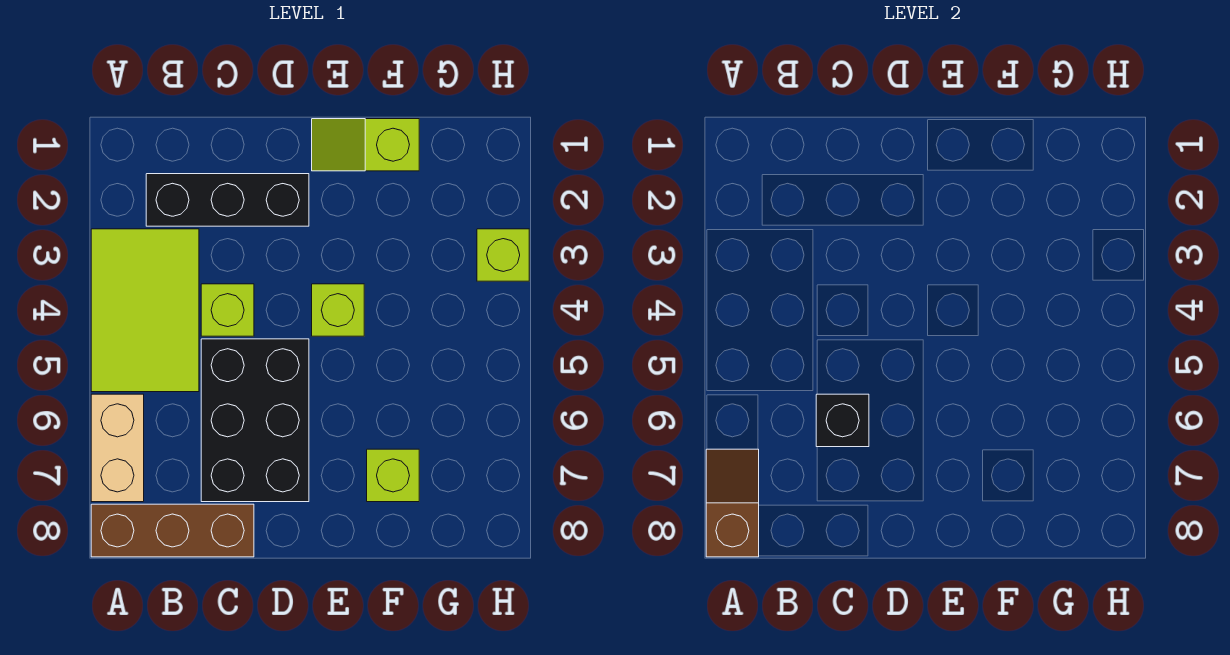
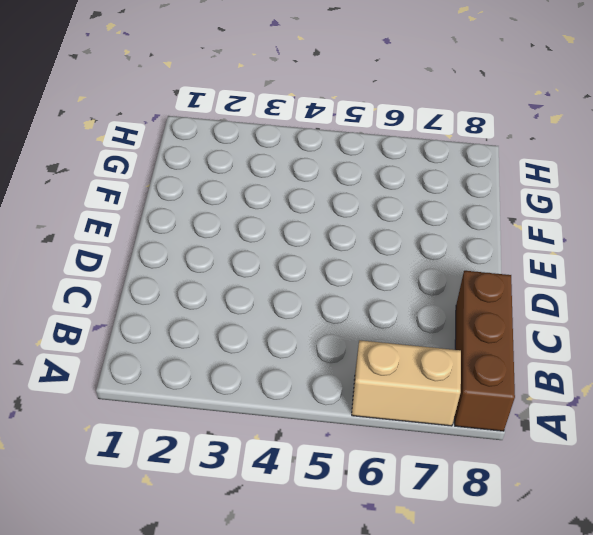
none -> lime 2x3 tile [91,229,199,392]
none -> black 1x3 brick [146,174,309,226]
none -> lime 1x1 brick [201,284,254,336]

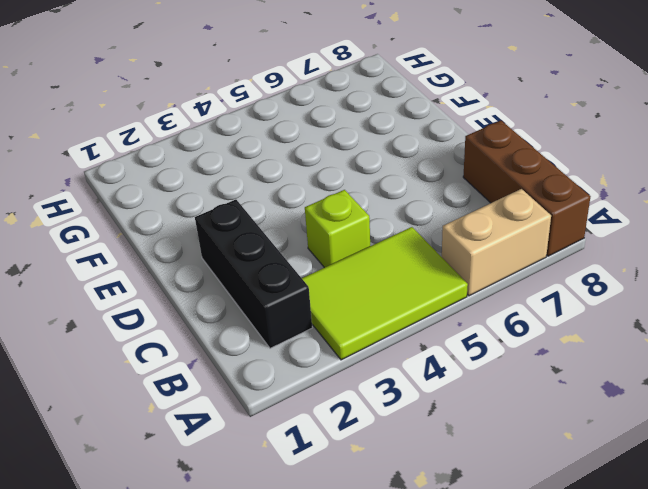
none -> black 2x3 brick [201,339,309,502]
none -> lime 1x2 slope [312,119,419,171]
none -> lime 1x1 brick [312,284,364,336]

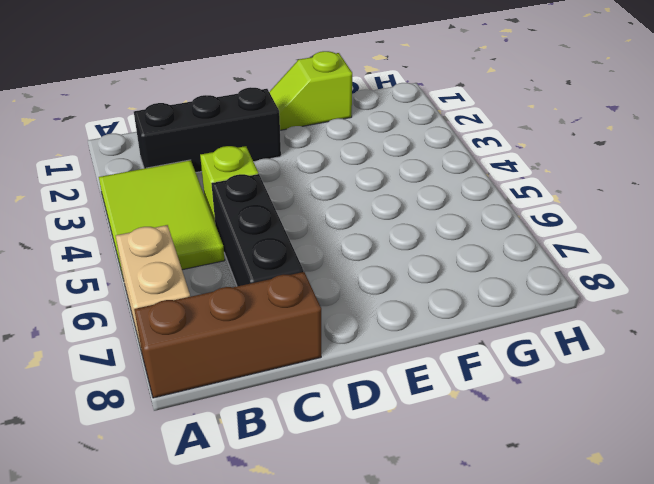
black 1x3 brick [211,174,304,286] -> black 2x3 brick [201,339,309,502]
none -> lime 1x1 brick [312,284,364,336]
none -> lime 1x1 brick [367,449,419,502]
none -> lime 1x1 brick [477,229,529,281]

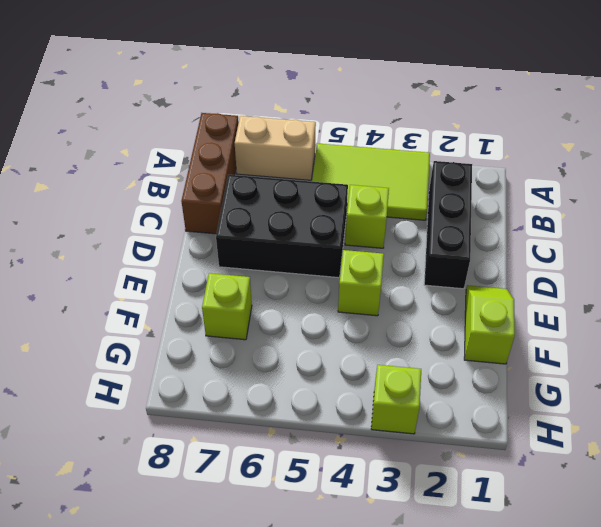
none -> brown 1x2 slope [706,449,759,557]
none -> black 1x1 brick [816,394,869,447]

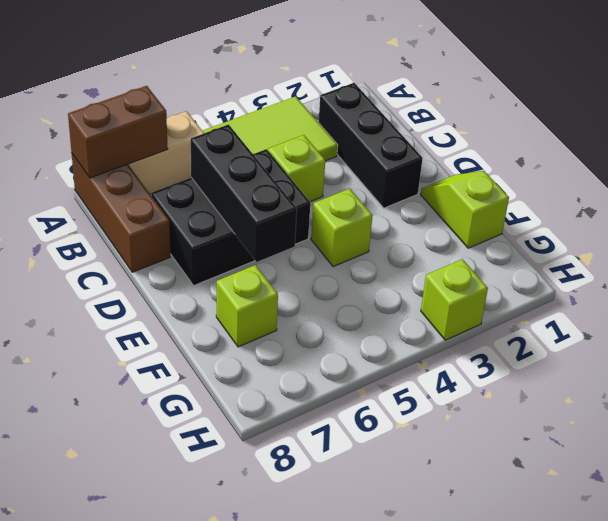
brown 1x2 brick [68,86,168,178] -> brown 1x2 slope [706,449,759,557]
black 1x3 brick [191,125,297,262] -> black 1x1 brick [816,394,869,447]

